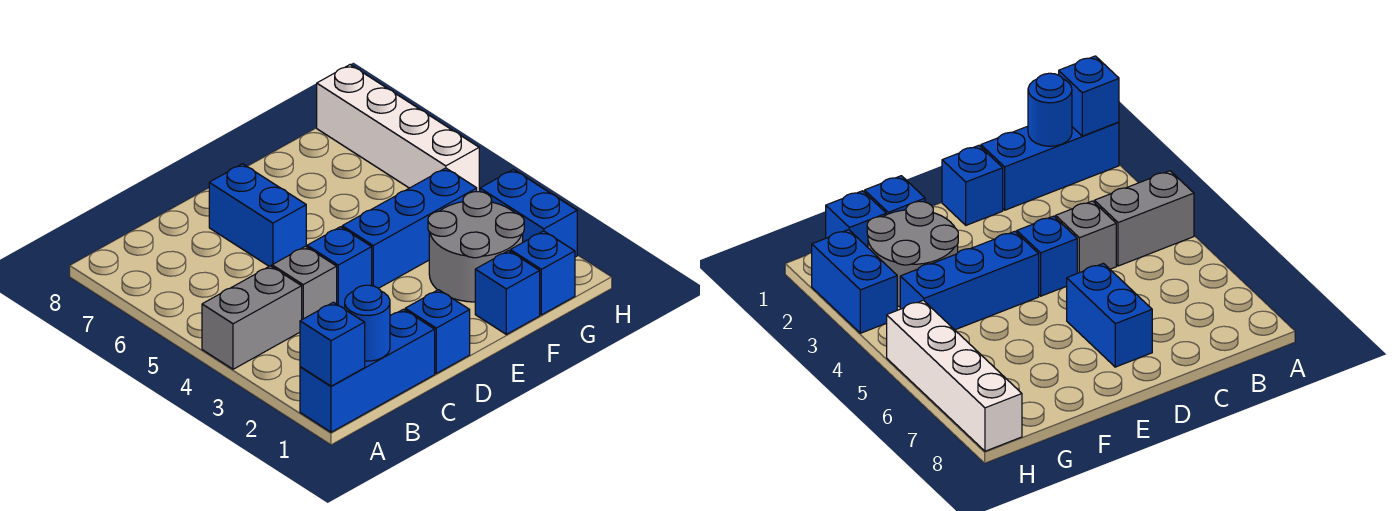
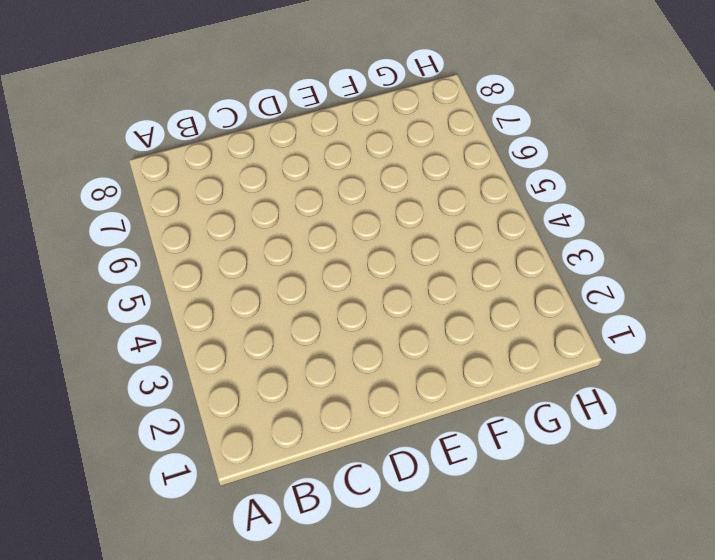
none -> blue 1x3 brick [300,309,435,432]
none -> grey 1x2 brick [202,266,302,369]
none -> grey 1x1 brick [272,246,337,319]

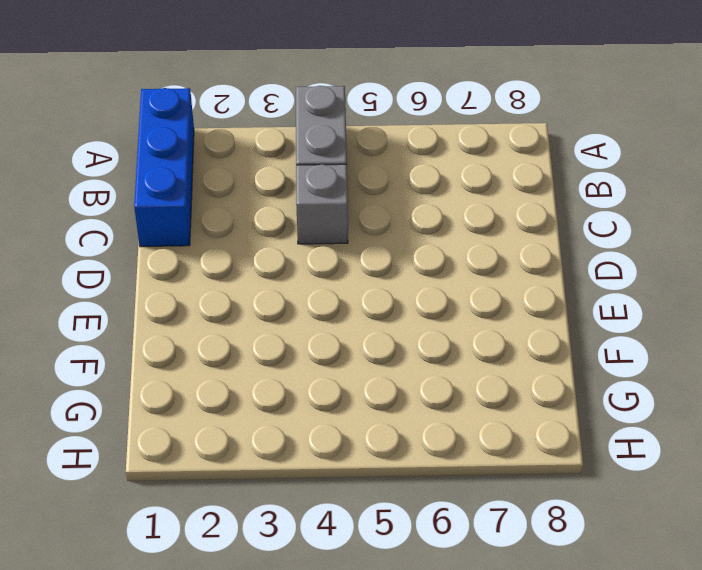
none -> blue 1x1 brick [405,290,470,373]
none -> blue 1x1 brick [307,227,372,308]
none -> blue 1x2 brick [209,164,306,266]

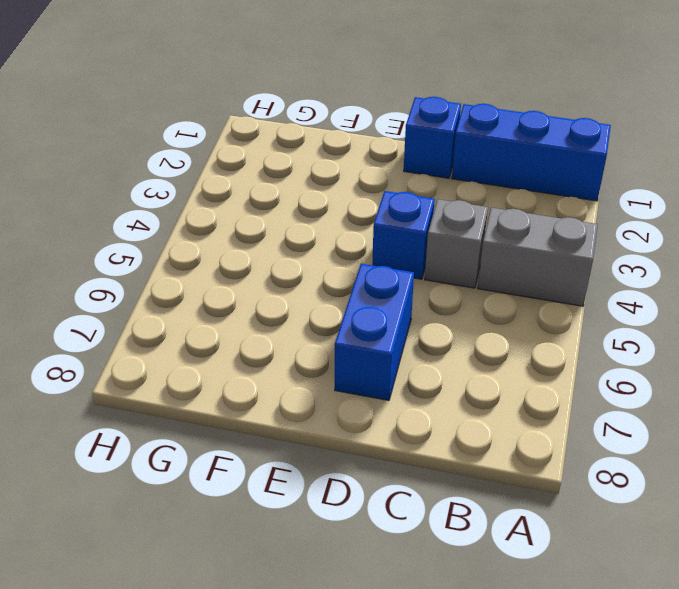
none -> blue 1x3 brick [342,168,477,288]
none -> blue 1x1 brick [475,251,540,334]
none -> grey 2x2 round brick [428,192,524,302]

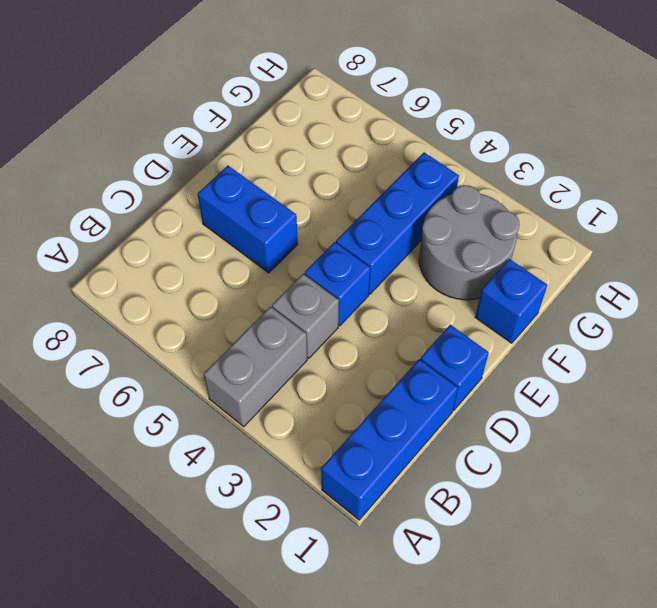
none -> blue 1x1 brick [510,231,575,315]
none -> blue 1x2 brick [480,170,577,257]
none -> white 1x4 brick [317,65,479,192]

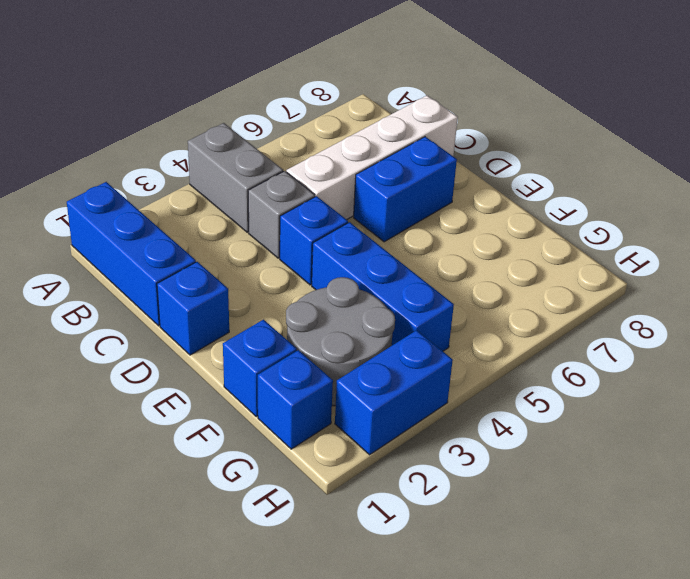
white 1x4 brick [286,96,458,220] -> white 1x4 brick moved to [317,65,479,192]
none -> blue 1x1 brick [300,302,365,386]
none -> blue 1x1 round brick [345,285,390,361]

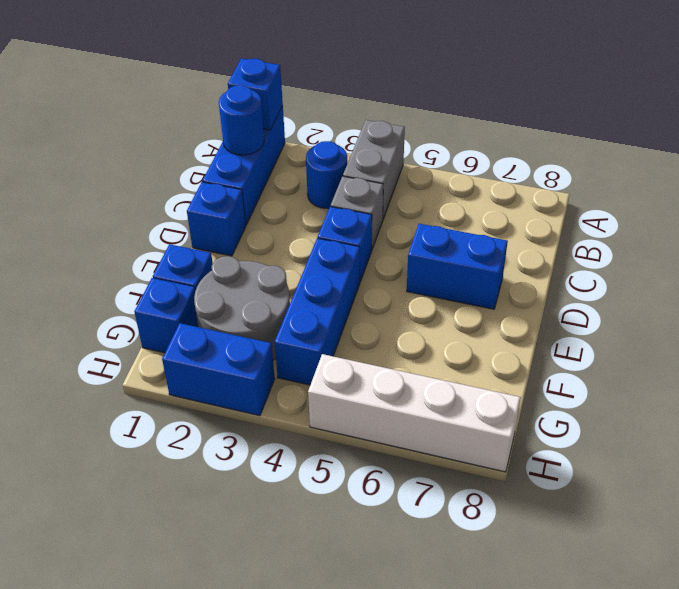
blue 1x1 round brick [306,141,347,209] -> none

